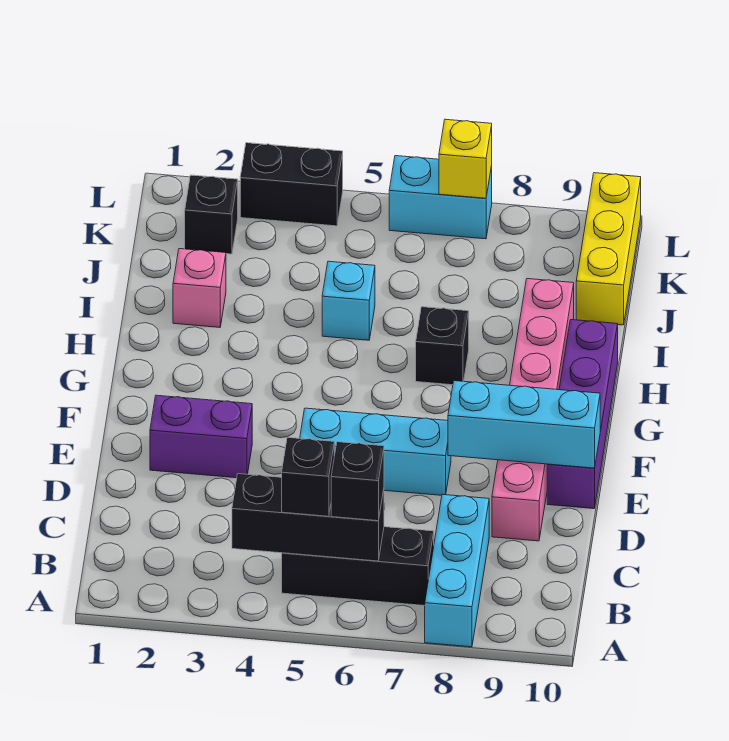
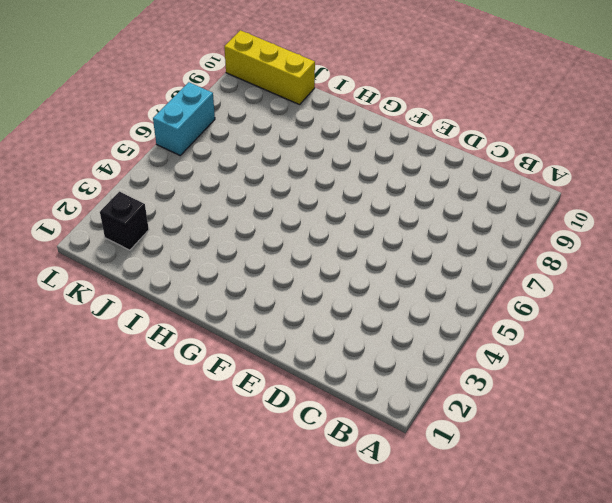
none -> cyan 1x3 brick [425,494,489,647]
none -> black 1x3 brick [282,527,434,606]
none -> pink 1x6 brick [492,279,574,541]

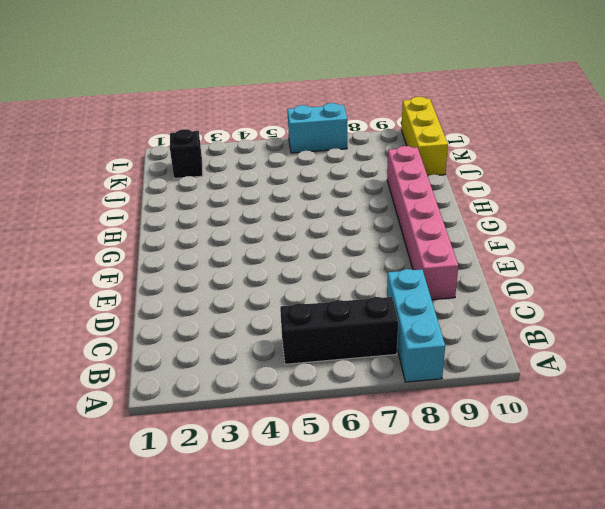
none -> purple 1x2 brick [150,395,252,478]
none -> cyan 1x3 brick [300,408,451,495]
none -> purple 1x4 brick [547,320,618,509]

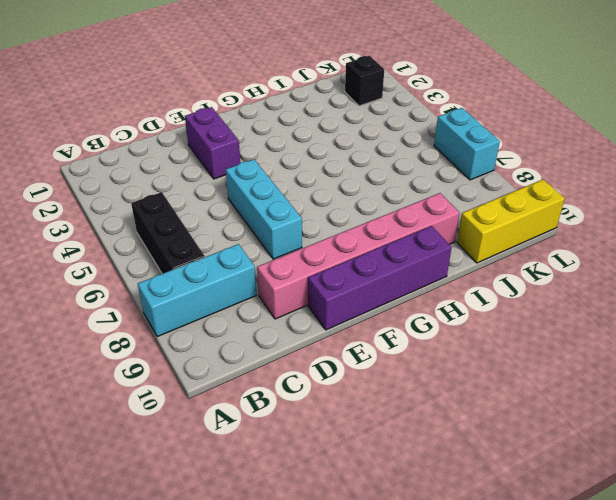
none -> black 1x1 brick [416,307,469,385]
none -> pink 1x1 brick [173,249,226,327]
none -> cyan 1x1 brick [322,261,375,340]

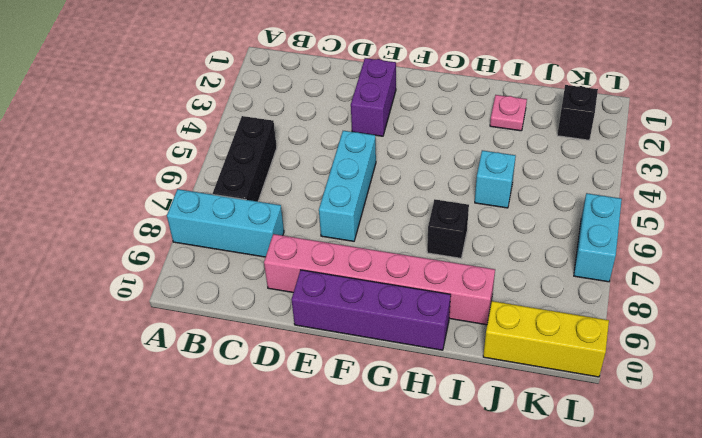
pink 1x1 plate [490,95,527,131] -> pink 1x1 brick [173,249,226,327]
none -> black 1x2 brick [240,143,343,226]
none -> black 1x3 brick [232,474,384,561]
none -> cyan 1x3 brick [448,381,600,468]

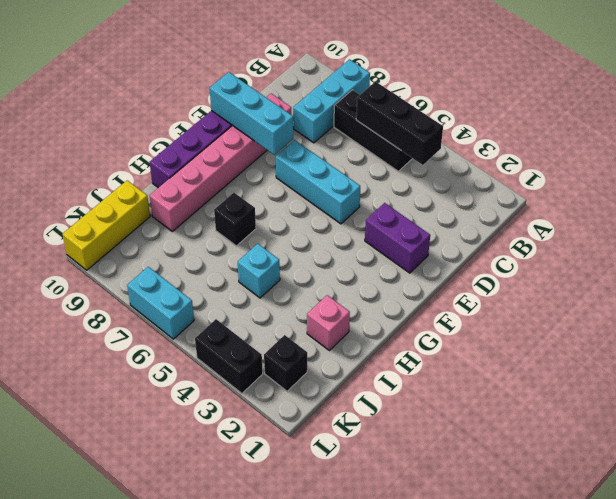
none -> yellow 1x1 brick [439,119,492,198]
none -> black 1x1 brick [282,437,334,516]
none -> black 1x1 brick [331,442,384,521]

